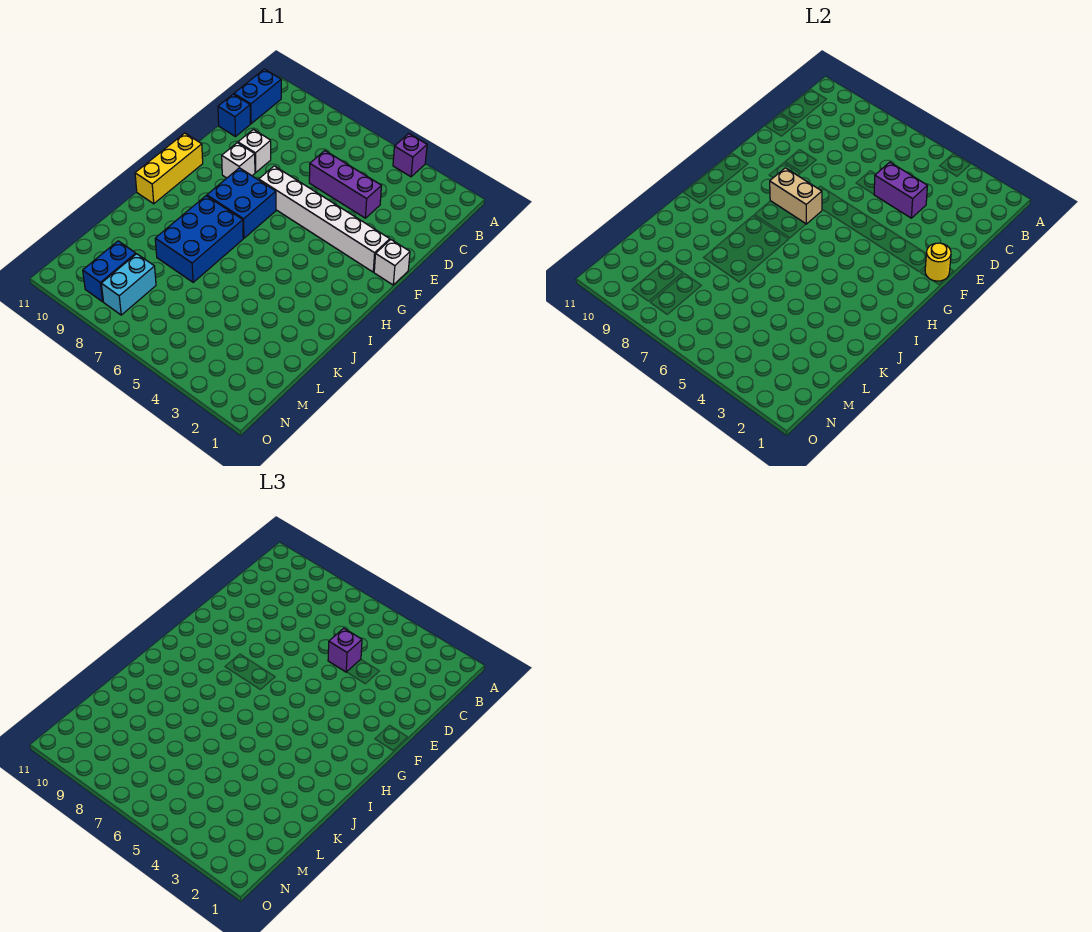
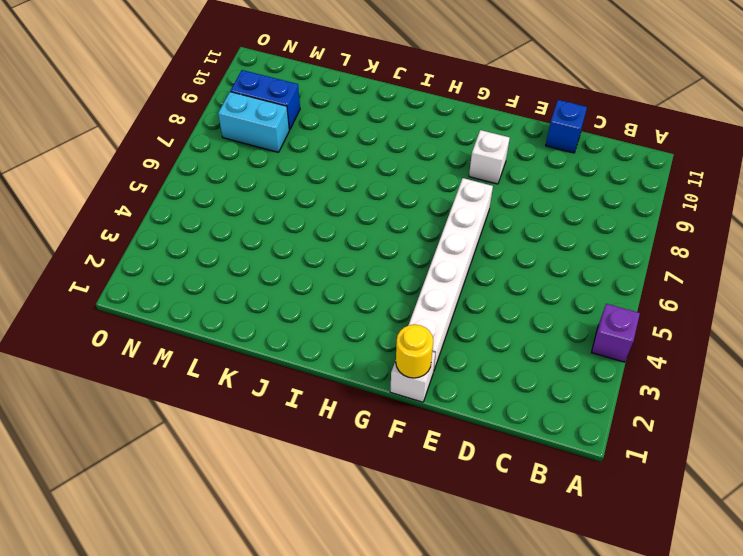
none -> blue 1x2 brick [234,69,281,124]
none -> purple 1x3 brick [309,151,381,218]
none -> white 1x1 brick [238,129,271,172]

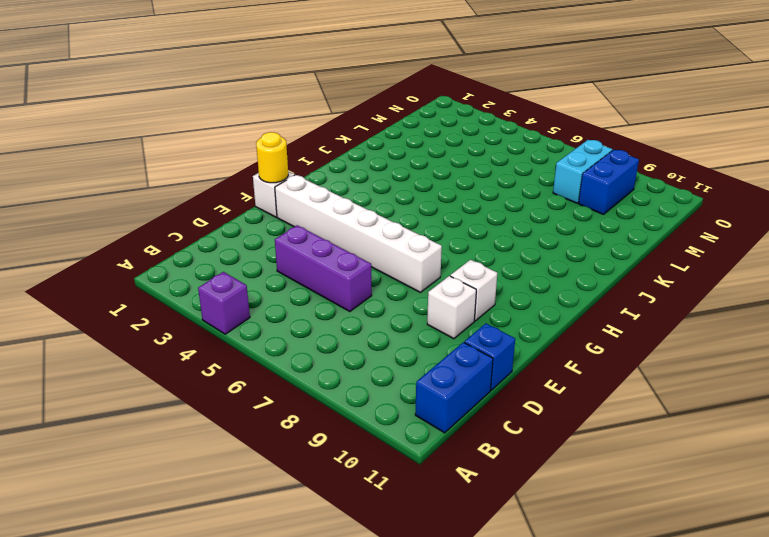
none -> blue 2x2 brick [207,168,276,238]
none -> yellow 1x3 brick [135,133,203,204]
none -> blue 2x3 brick [155,196,243,282]

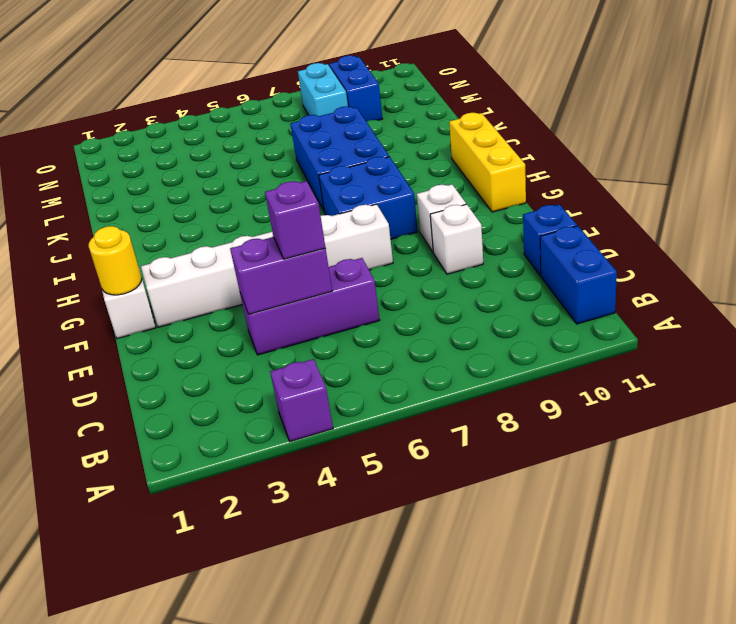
none -> tan 1x2 brick [770,168,822,224]

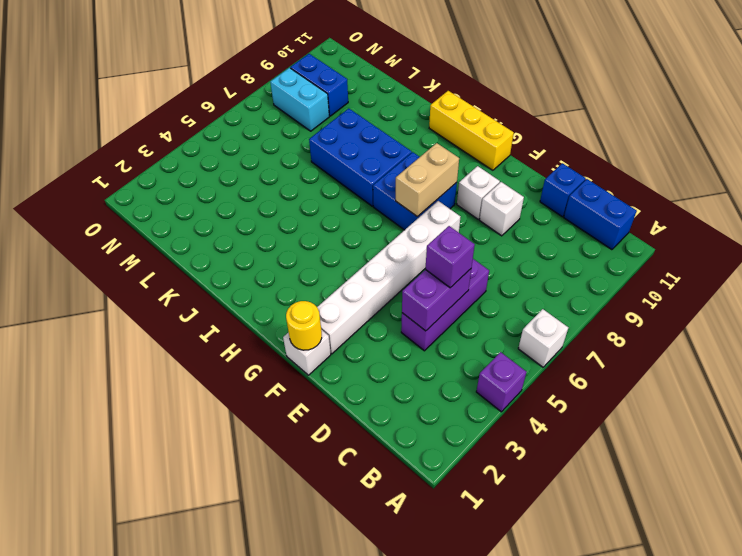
white 1x1 brick [518,309,568,367] -> none

